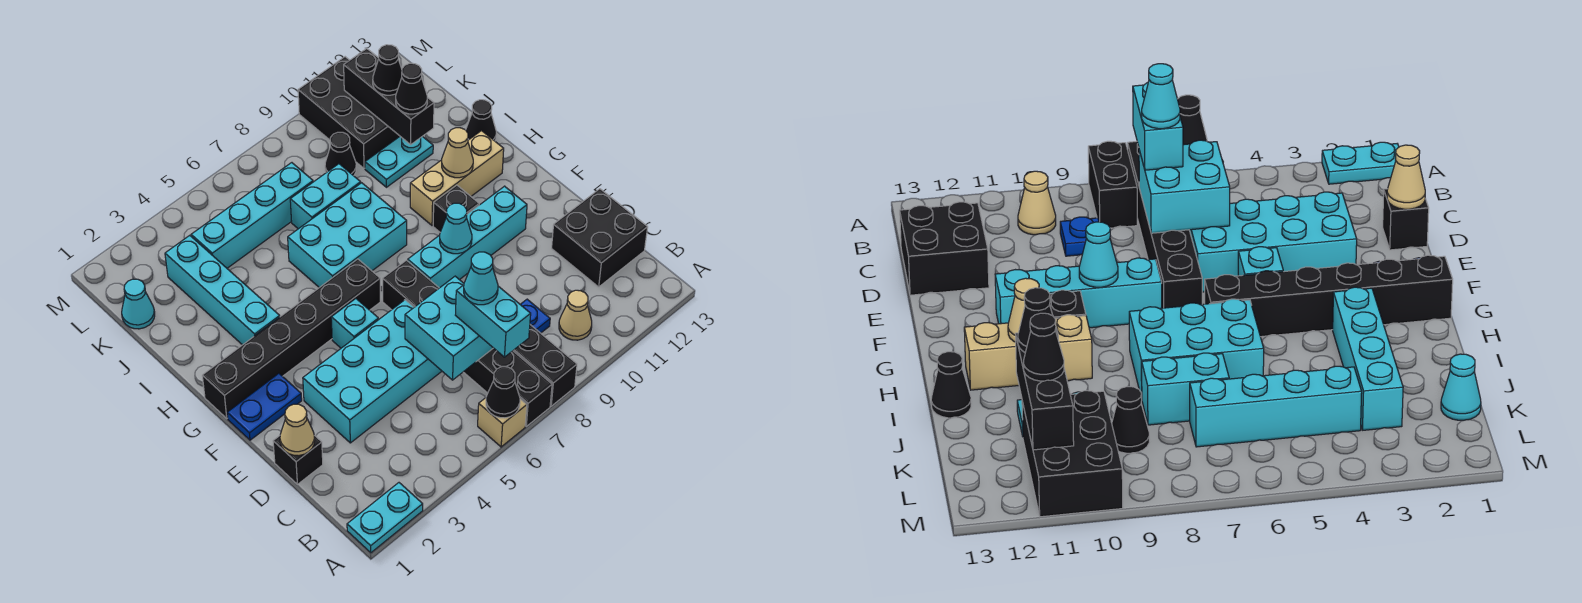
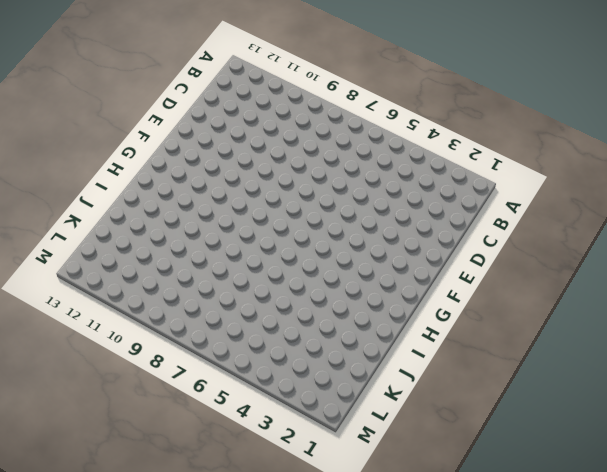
none -> cyan 1x2 plate [347,483,423,553]
none -> tan 1x1 brick [478,398,527,447]
none -> black 1x6 brick [383,260,552,426]
none -> black 1x2 brick [513,325,577,406]

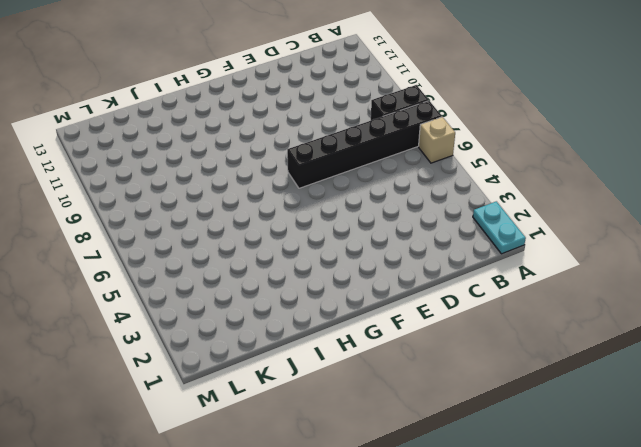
none -> tan 1x1 cone [559,290,592,340]
none -> blue 1x1 plate [520,299,550,333]
none -> black 2x2 brick [552,189,648,287]
none -> black 1x1 brick [273,435,323,484]

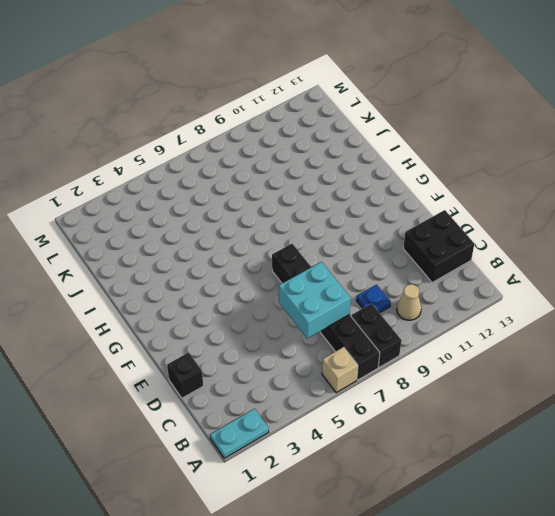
none -> cyan 2x4 brick [303,300,442,443]
none -> blue 1x2 plate [227,373,302,440]
none -> cyan 1x1 brick [331,299,378,348]
none -> cyan 1x4 brick [408,186,527,288]

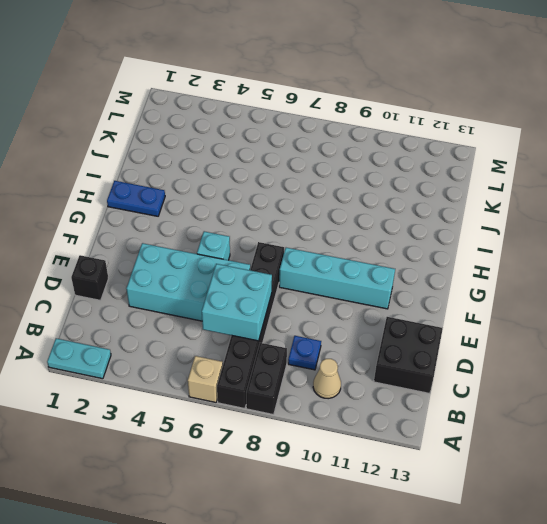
blue 1x2 plate [107,181,165,216] -> blue 1x2 plate moved to [227,373,302,440]
none -> black 1x6 brick [202,259,380,418]
none -> black 1x1 brick [433,185,479,232]
none -> cyan 1x4 brick [165,235,280,345]
none -> cyan 2x3 brick [288,183,407,288]

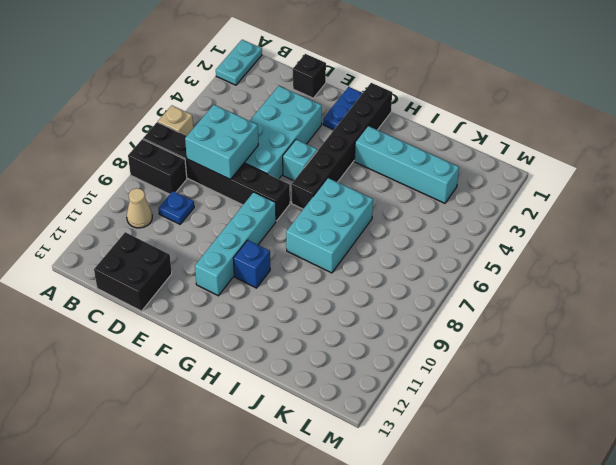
blue 1x1 brick [233,240,270,288] -> black 1x1 brick [433,185,479,232]
none -> tan 1x3 brick [410,131,504,226]
none -> black 1x1 cone [466,100,496,141]
none -> cyan 1x2 brick [290,164,361,229]
none -> cyan 1x2 plate [365,136,433,187]

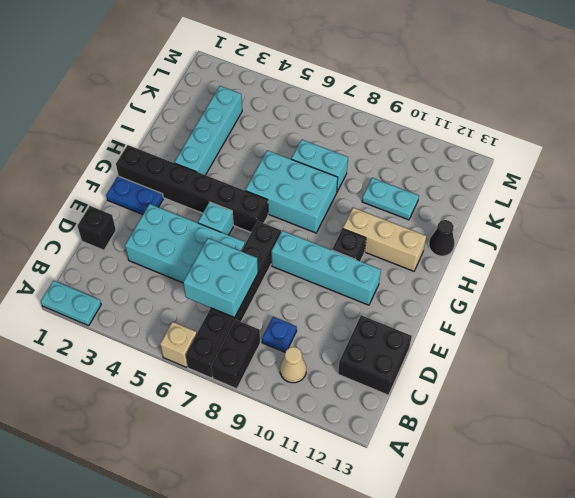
none -> cyan 1x1 cone [122,279,155,329]
none -> cyan 1x4 brick [191,163,313,268]
none -> black 1x1 cone [325,132,356,176]
none -> black 2x3 brick [298,57,400,168]

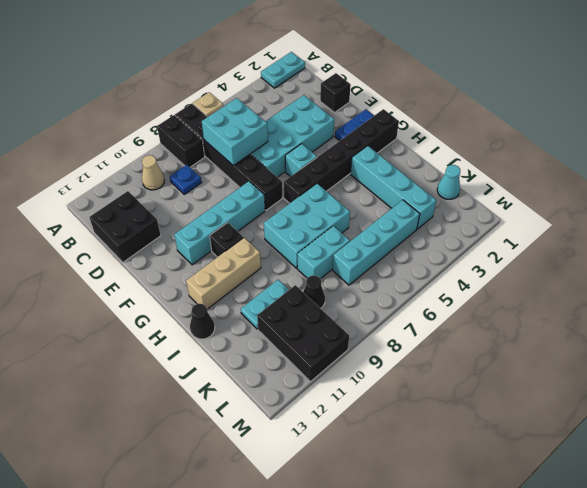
none -> black 1x1 cone [486,367,520,418]
none -> tan 1x1 cone [280,404,315,456]
none -> cyan 1x1 cone [440,203,472,254]
none -> tan 1x1 cone [442,128,473,178]

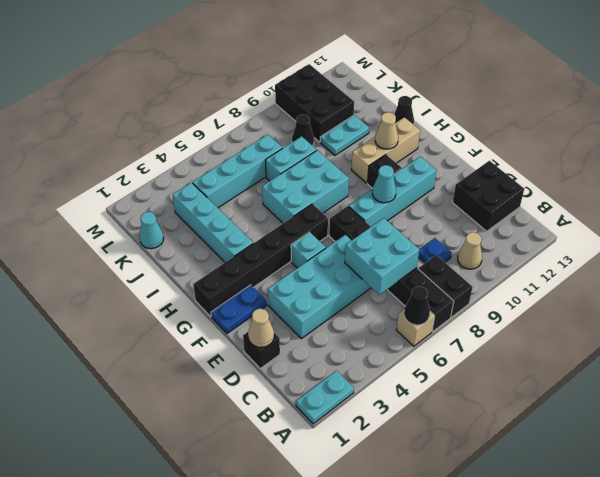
none -> black 1x3 brick [344,49,434,144]
none -> cyan 1x2 brick [456,285,531,357]
none -> black 1x1 cone [396,63,427,114]
none -> black 1x1 cone [373,45,402,95]

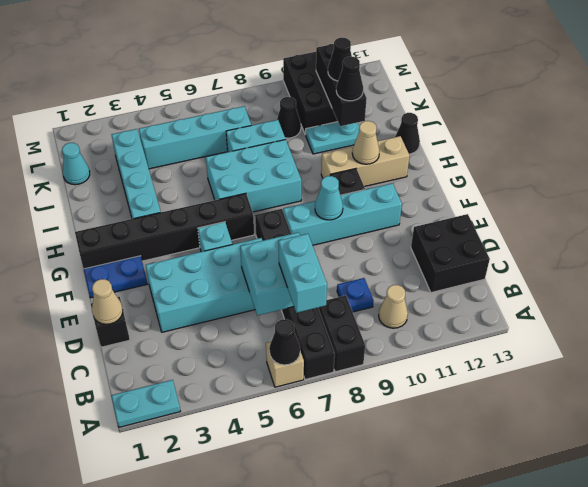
none -> cyan 1x1 cone [464,252,498,305]

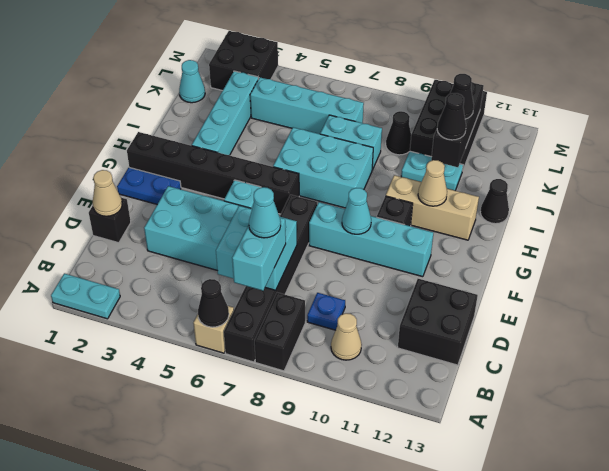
black 2x2 brick [209,31,278,91] -> none

